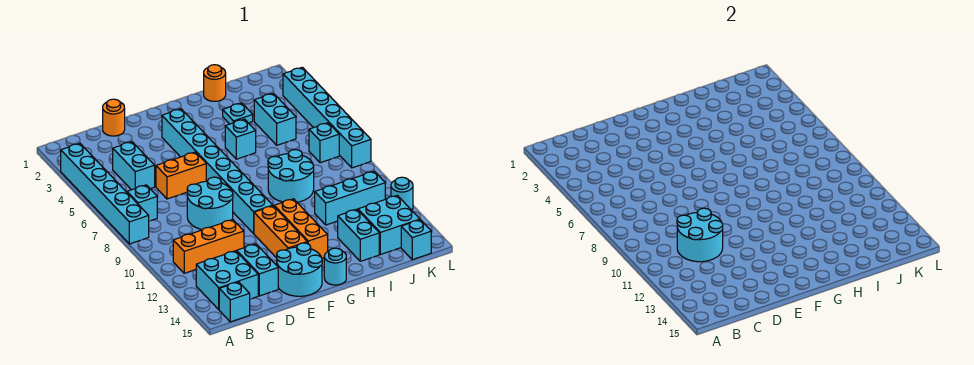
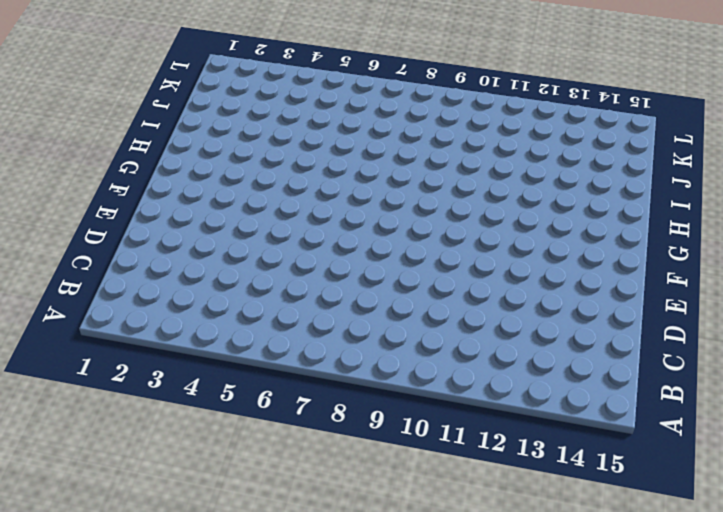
none -> cyan 1x6 brick [61,143,149,244]
none -> cyan 1x1 brick [127,185,157,221]
none -> orange 1x3 brick [173,220,244,273]

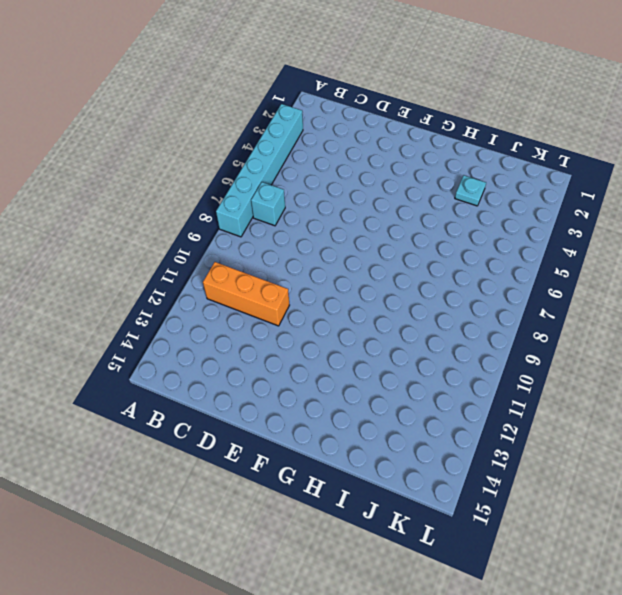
none -> cyan 2x2 brick [196,251,258,310]
none -> cyan 1x1 brick [219,282,250,322]
none -> cyan 1x2 brick [113,142,155,190]

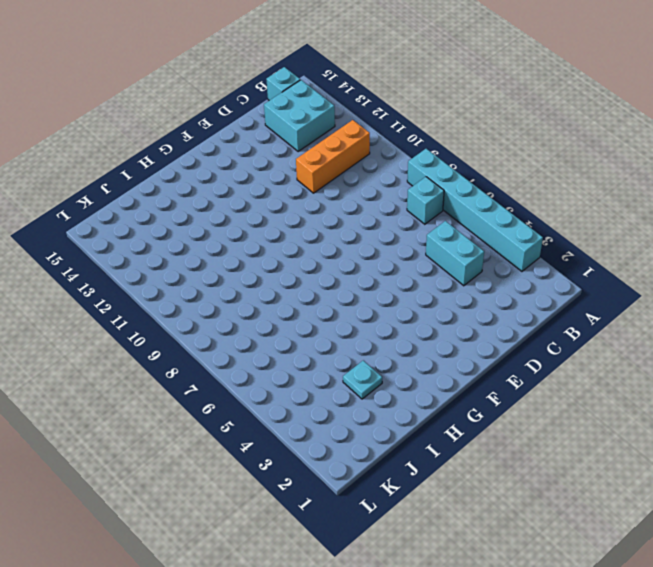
none -> orange 1x1 round brick [103,99,125,136]
none -> orange 1x2 brick [156,152,206,199]
none -> cyan 2x2 round brick [187,177,233,229]

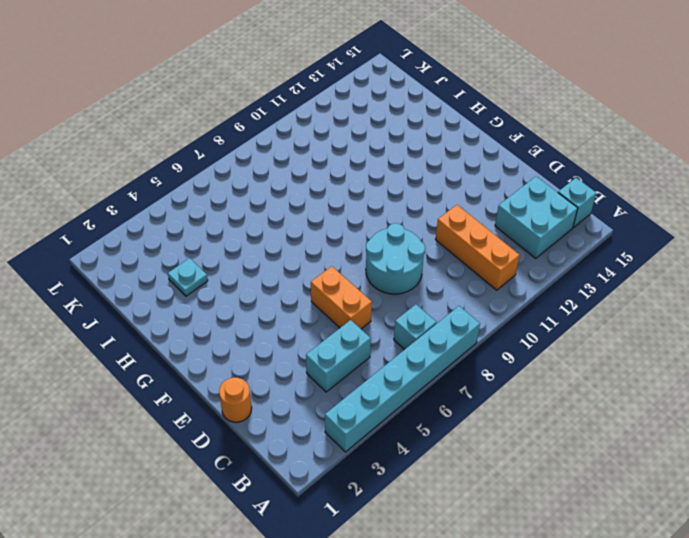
none -> cyan 1x2 brick [237,244,278,296]
none -> cyan 2x2 round brick [277,243,322,296]
none -> cyan 1x8 brick [162,109,273,233]

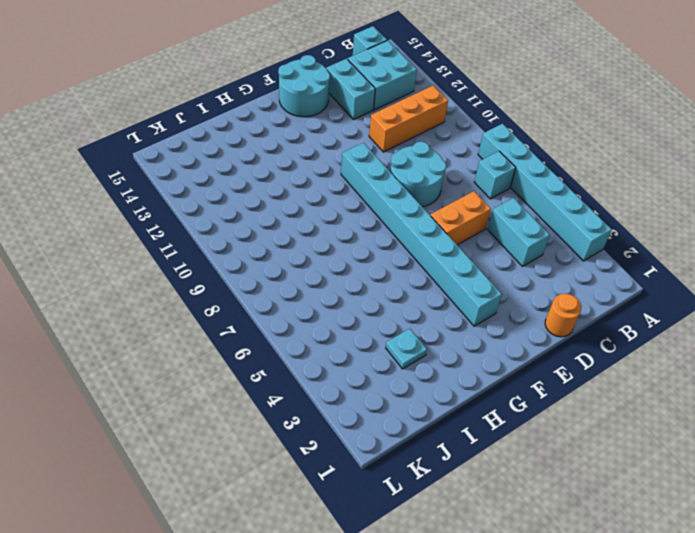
none -> orange 1x3 brick [254,206,307,258]
none -> orange 1x3 brick [274,199,328,259]
none -> cyan 1x1 round brick [324,248,346,285]

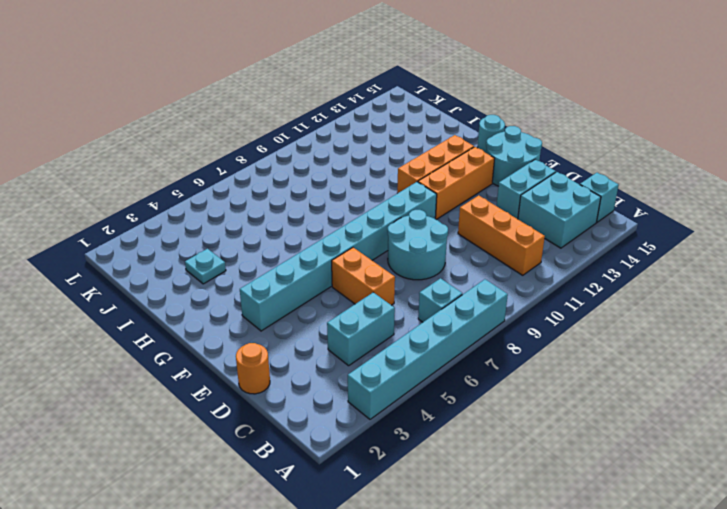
none -> cyan 1x1 brick [225,119,256,159]
none -> cyan 2x2 round brick [268,150,314,202]
none -> orange 1x1 round brick [204,65,226,101]

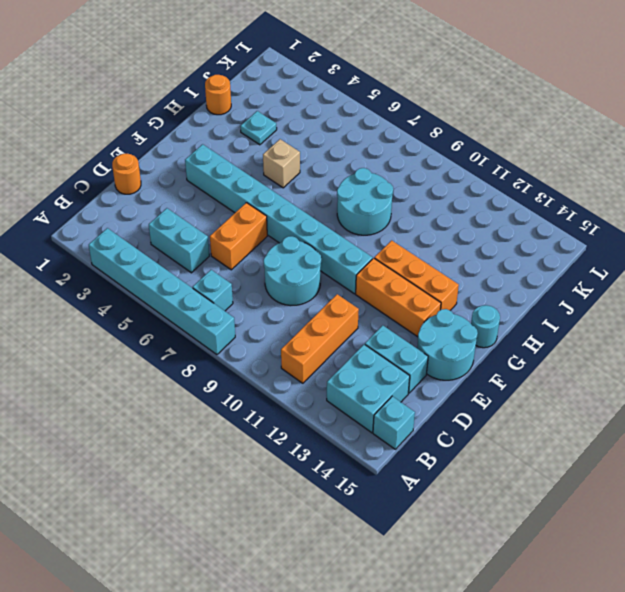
tan 1x1 brick [263,139,300,188] -> cyan 1x1 brick [225,119,256,159]
none -> cyan 1x3 brick [315,171,385,225]
none -> cyan 1x2 brick [338,209,379,261]
none -> cyan 1x2 brick [254,93,296,145]

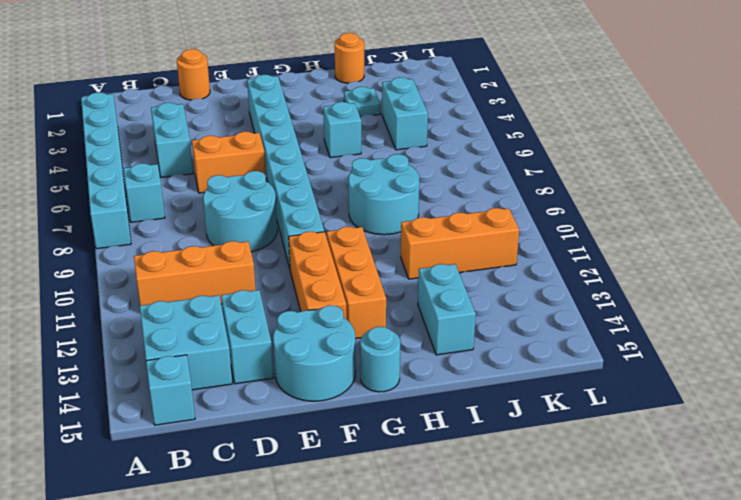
orange 1x3 brick [401,208,519,279] -> cyan 1x3 brick [315,171,385,225]
none -> cyan 2x2 brick [358,195,420,255]
none -> cyan 1x1 brick [309,123,339,163]
none -> cyan 1x1 brick [401,220,431,260]

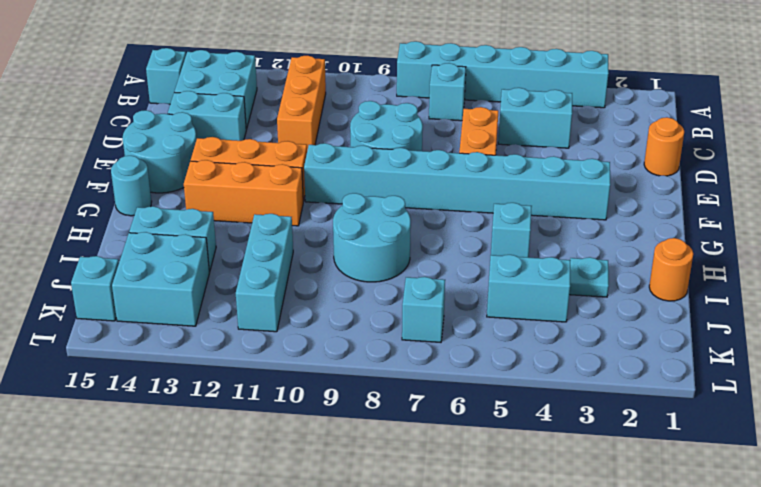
none -> cyan 1x6 brick [283,67,371,168]
none -> cyan 1x1 round brick [391,177,413,210]
none -> cyan 2x2 round brick [677,208,723,262]

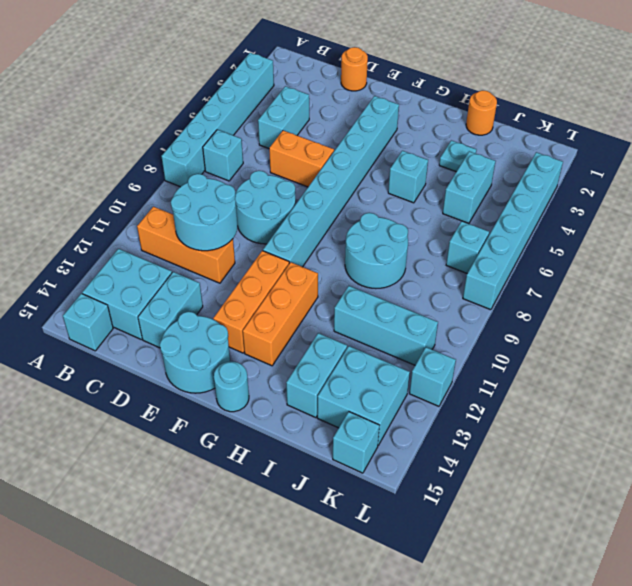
cyan 1x1 brick [409,347,456,406] -> cyan 1x1 round brick [391,177,413,210]

